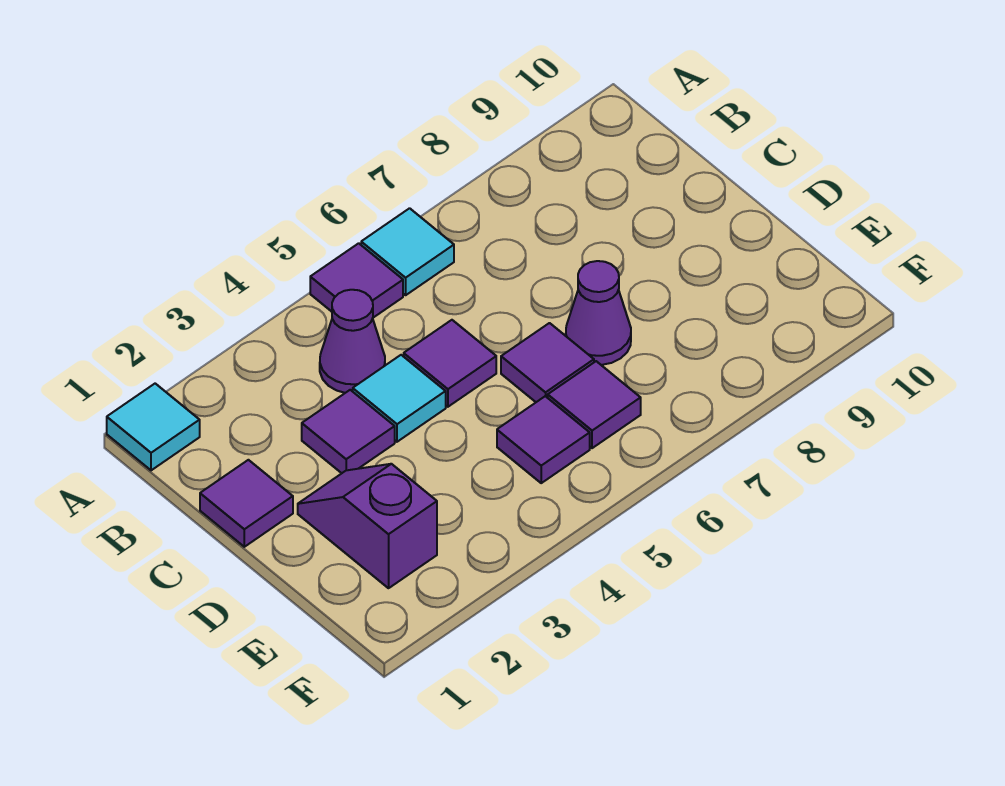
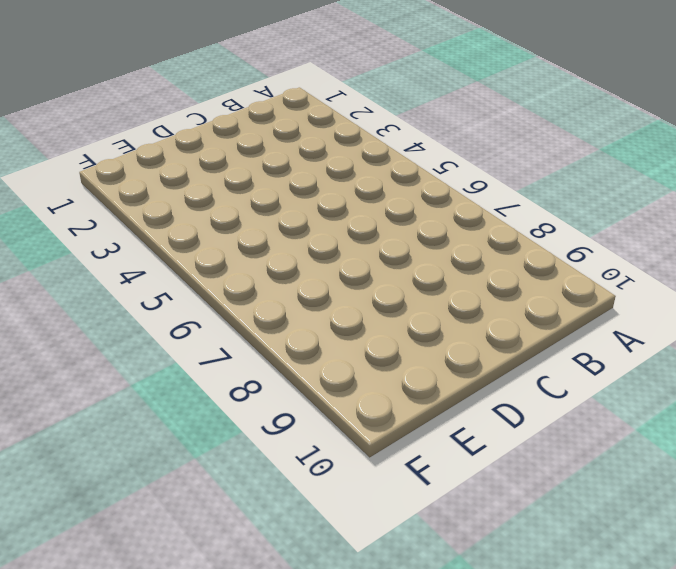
none -> cyan 1x1 tile [107,384,200,470]
none -> purple 1x1 tile [310,243,403,318]
none -> cyan 1x1 tile [361,208,454,295]

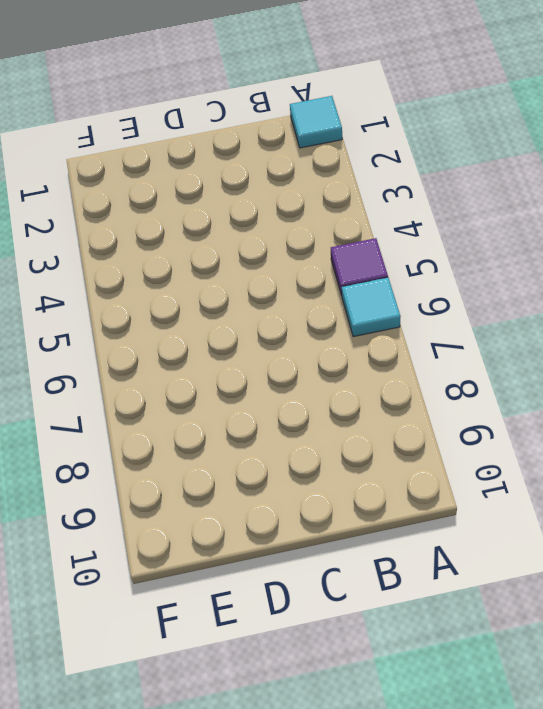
none -> purple 1x1 cone [320,290,385,393]
none -> purple 1x1 tile [200,460,293,547]
none -> purple 1x1 tile [302,390,395,473]

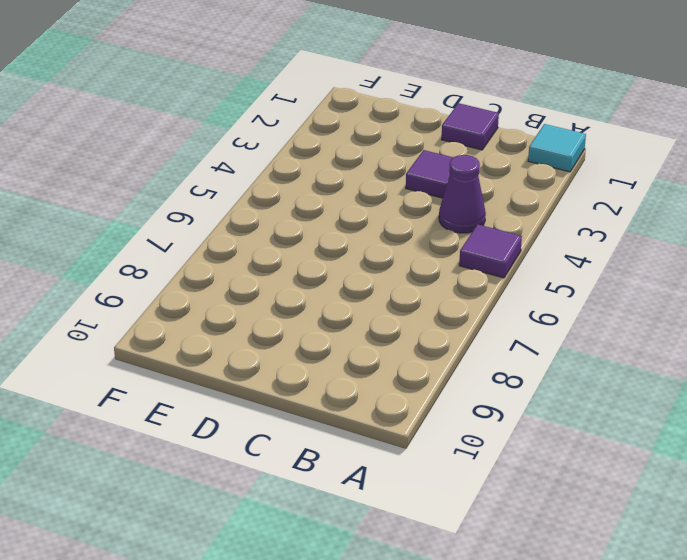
none -> cyan 1x1 tile [361,208,454,295]
none -> cyan 1x1 tile [353,355,446,442]
none -> purple 1x1 tile [404,320,496,407]

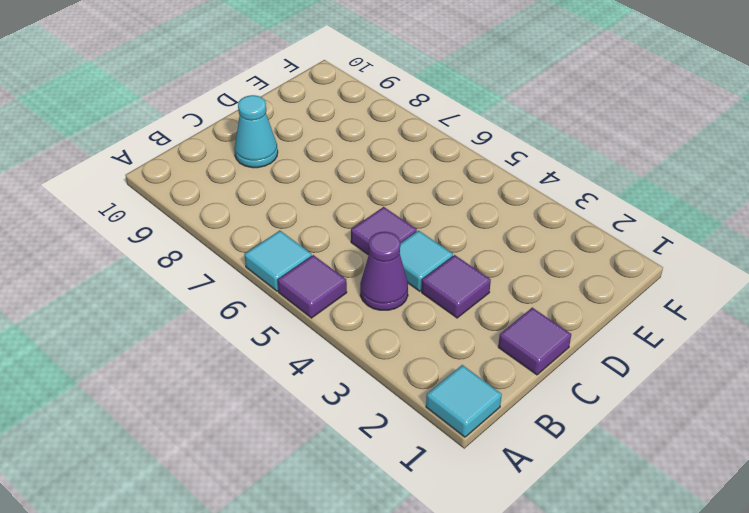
cyan 1x1 cone [234,95,278,168] -> none
none -> purple 1x2 slope [298,464,437,588]
none -> purple 1x1 tile [501,323,594,402]
none -> purple 1x1 cone [566,261,631,365]

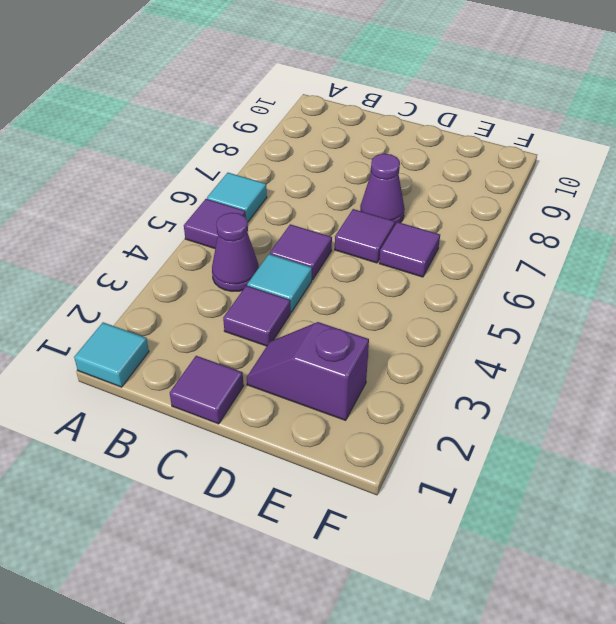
none -> purple 1x1 tile [497,396,590,483]

